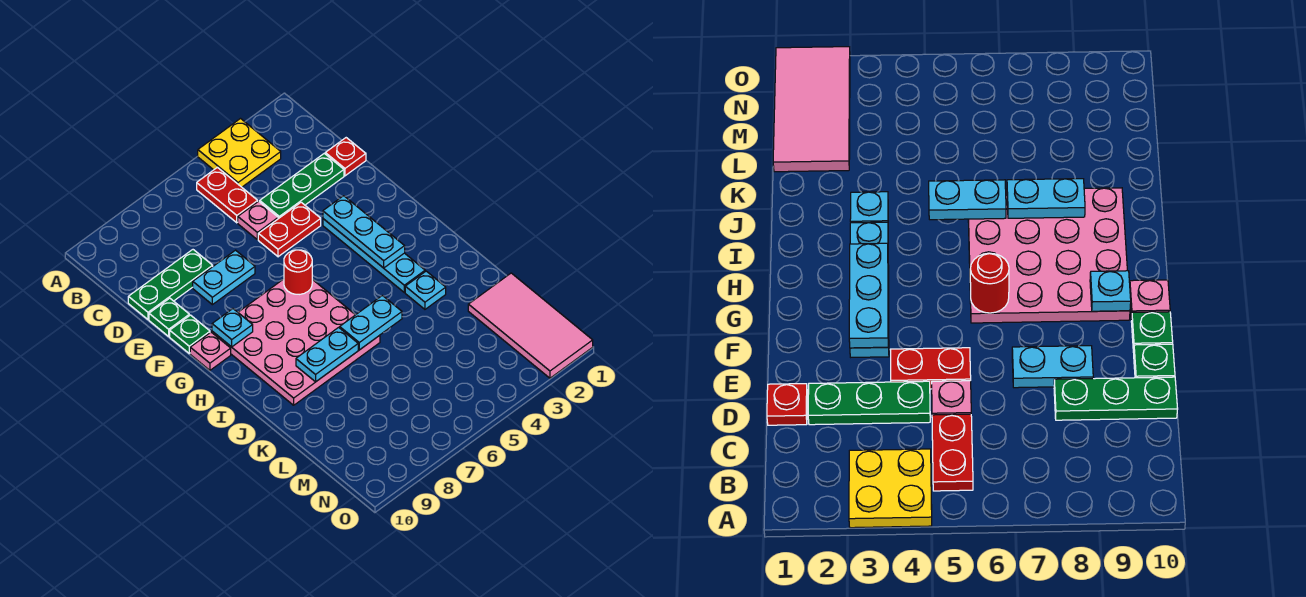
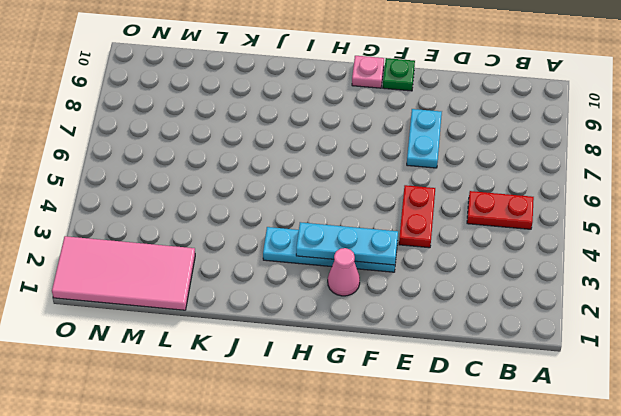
pink 1x1 cone [328,248,360,296] -> none
none -> yellow 2x2 plate [198,119,281,187]
none -> red 1x1 plate [325,138,366,176]
none -> green 1x3 plate [260,153,344,219]

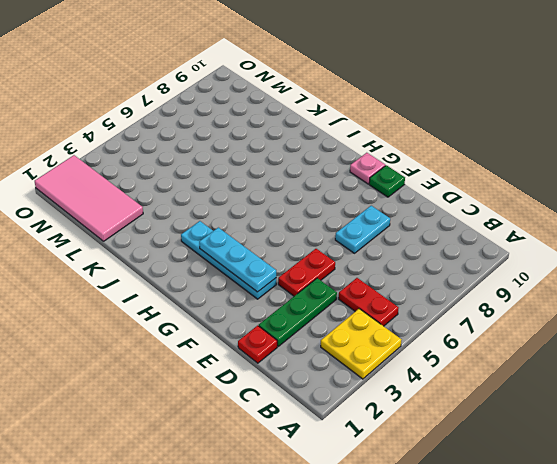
none -> pink 1x1 plate [238,201,278,240]
none -> green 1x3 plate [128,250,213,319]
none -> green 1x1 plate [149,298,189,336]

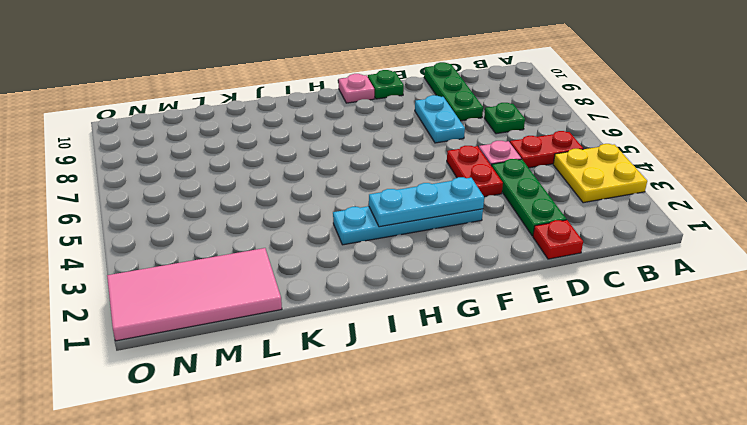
green 1x1 plate [484,103,525,134] -> green 1x1 plate moved to [149,298,189,336]
none -> pink 4x4 plate [212,279,380,405]
none -> cyan 1x1 plate [405,271,446,309]
none -> red 1x1 round brick [284,250,312,294]

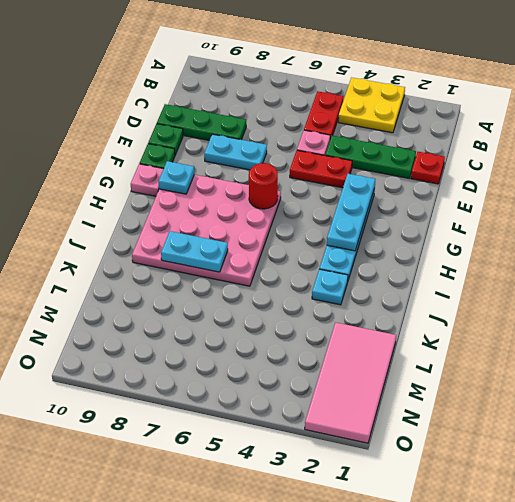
none -> cyan 1x2 plate [340,296,402,350]

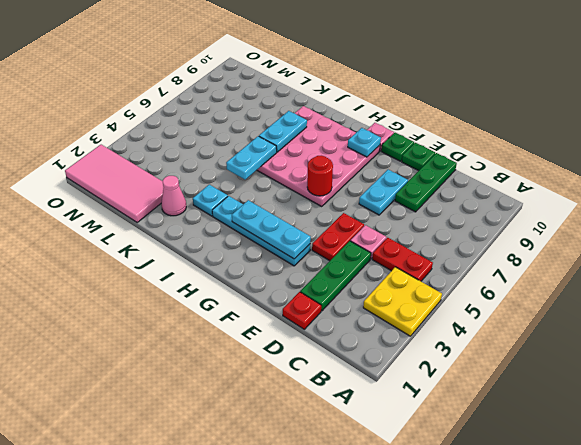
pink 1x1 cone [161,176,186,216] -> none

